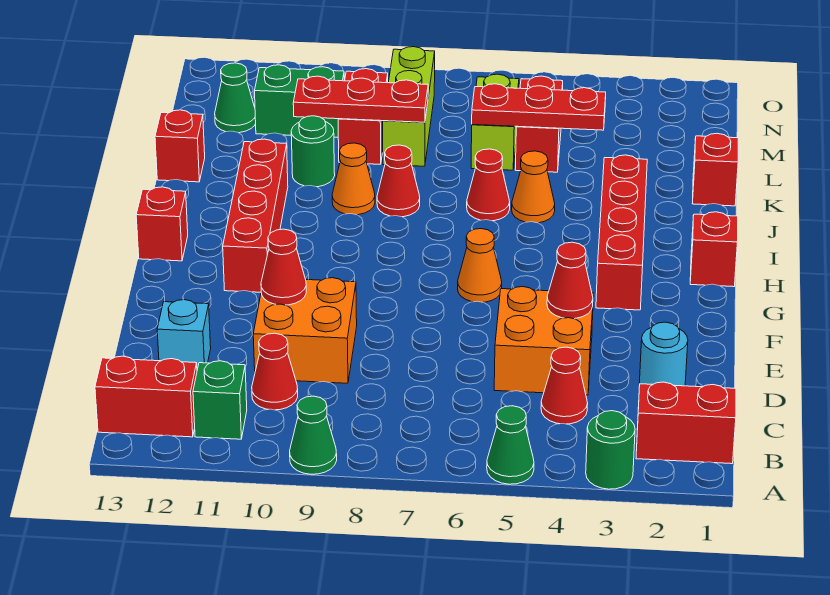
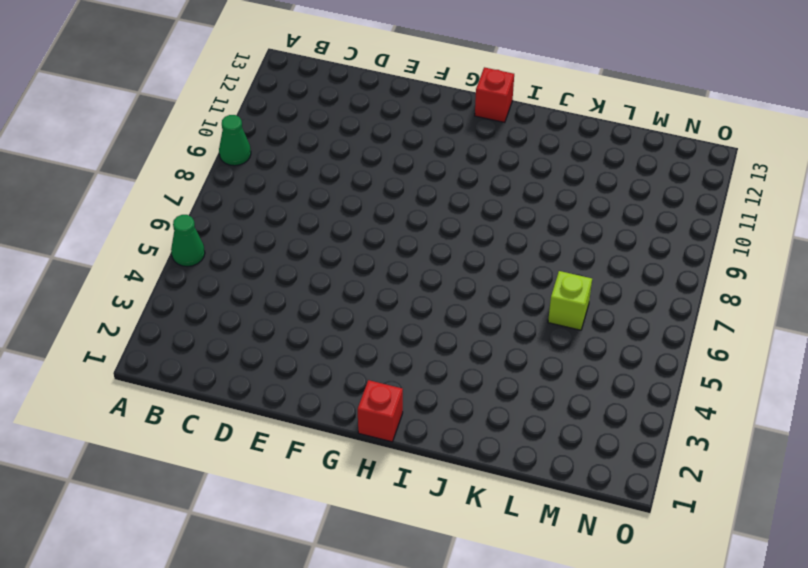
lime 1x1 brick [548,271,592,330] -> lime 1x2 brick [471,74,519,170]
none -> green 1x1 round brick [586,411,635,489]
none -> red 1x2 brick [636,382,736,464]
none -> green 1x1 brick [193,361,247,439]
none -> red 1x2 brick [95,356,197,437]

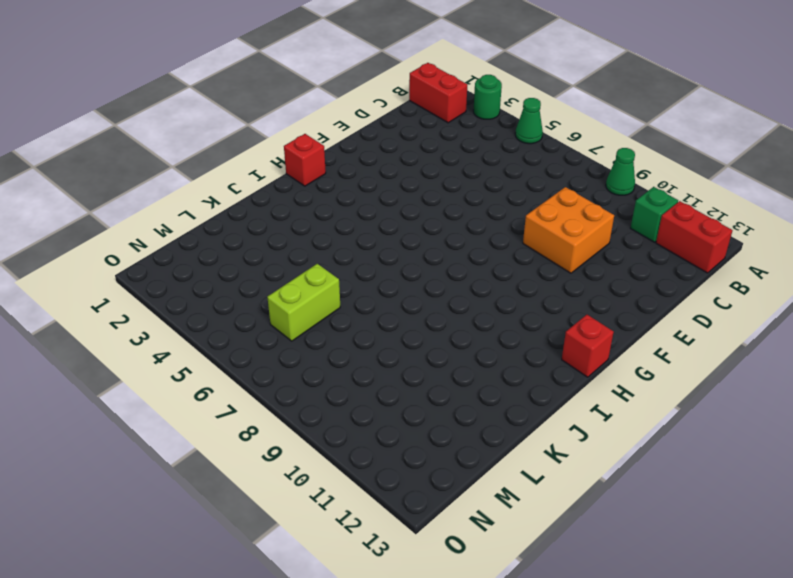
none -> red 1x1 cone [541,347,588,424]
none -> red 1x1 cone [252,333,298,410]
none -> cyan 1x1 round brick [640,322,688,386]
none -> orange 2x2 brick [494,287,593,395]

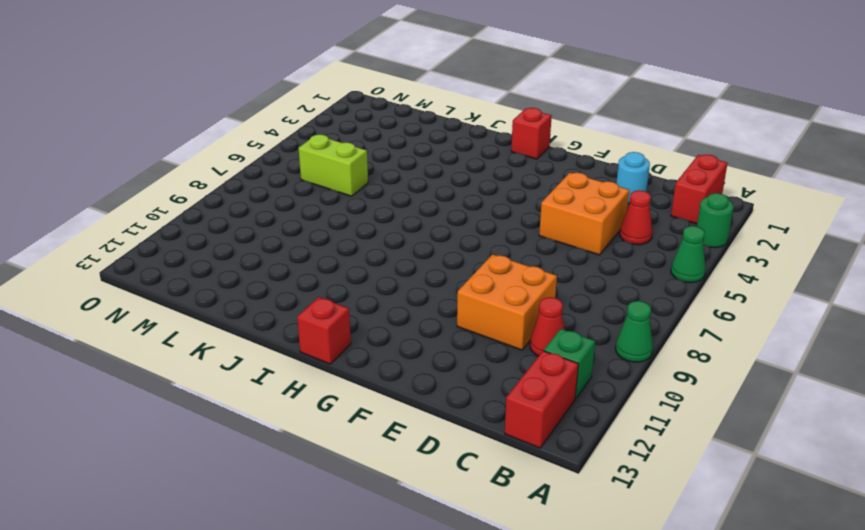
none -> cyan 1x1 brick [157,300,211,370]
none -> red 1x4 brick [596,155,647,310]
none -> orange 1x1 cone [458,229,502,302]
none -> red 1x4 brick [223,139,288,292]

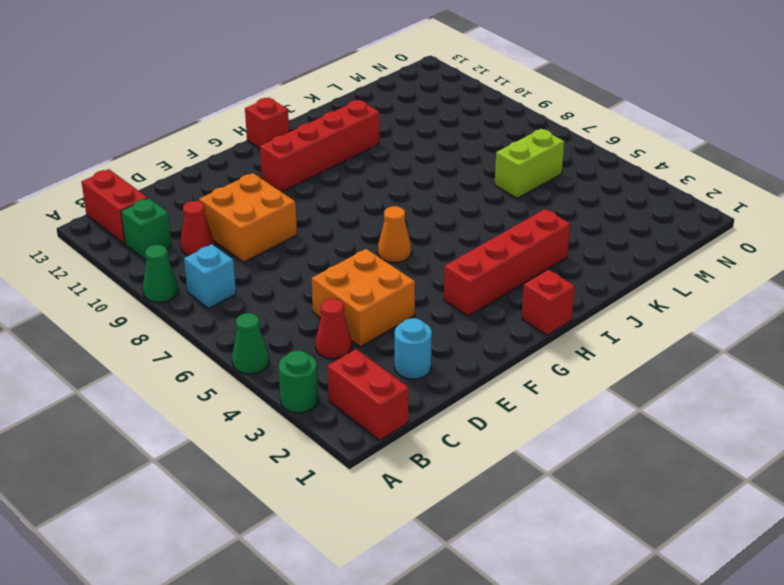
cyan 1x1 brick [184,244,236,308] -> cyan 1x1 brick moved to [157,300,211,370]
none -> orange 1x1 cone [512,151,555,223]
none -> red 1x1 cone [467,149,510,221]
none -> red 1x1 cone [377,145,420,217]
none -> orange 1x1 cone [332,143,375,215]

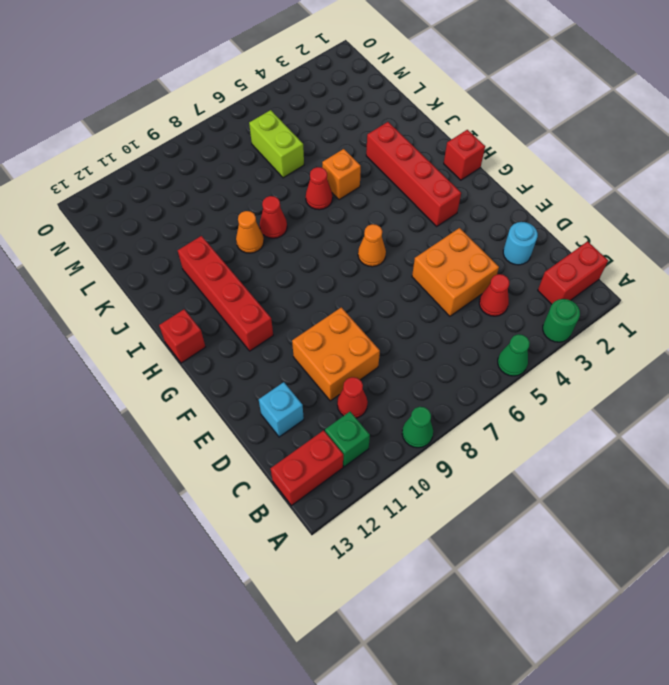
orange 1x1 brick [322,149,361,200] -> orange 1x1 cone [512,151,555,223]
none -> red 1x1 brick [692,133,738,206]
none -> green 1x1 round brick [291,116,335,187]
none -> red 1x1 brick [155,110,205,182]
none -> red 1x2 brick [515,76,563,172]

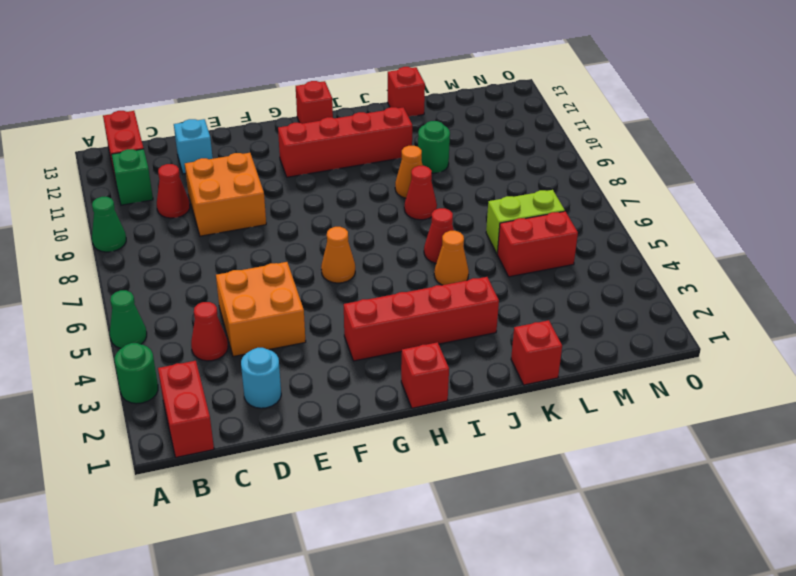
none -> lime 1x3 brick [383,47,435,166]
none -> red 1x2 brick [338,69,388,164]
none -> green 1x2 brick [255,65,344,137]
none -> green 1x1 cone [215,63,256,133]

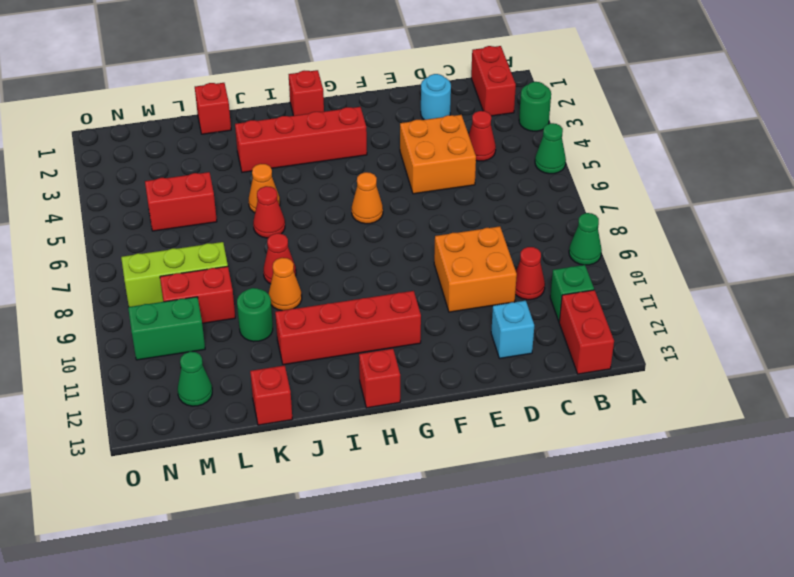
green 1x2 brick [128,297,205,360] -> green 1x2 brick turned to [255,65,344,137]
none -> lime 1x2 brick [471,74,519,170]
none -> red 1x1 cone [547,242,593,319]
none -> red 1x1 cone [261,229,306,305]
none -> red 1x3 plate [472,84,606,130]

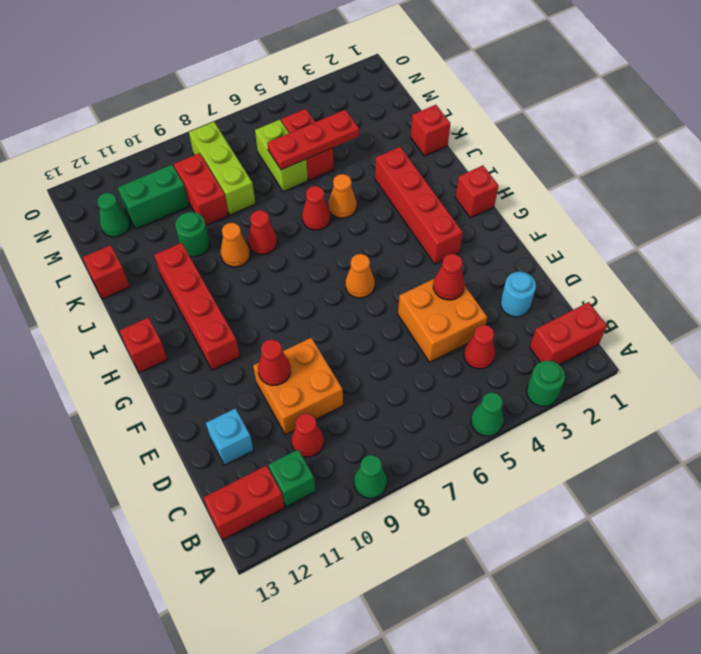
none -> red 1x3 plate [293,76,428,122]

